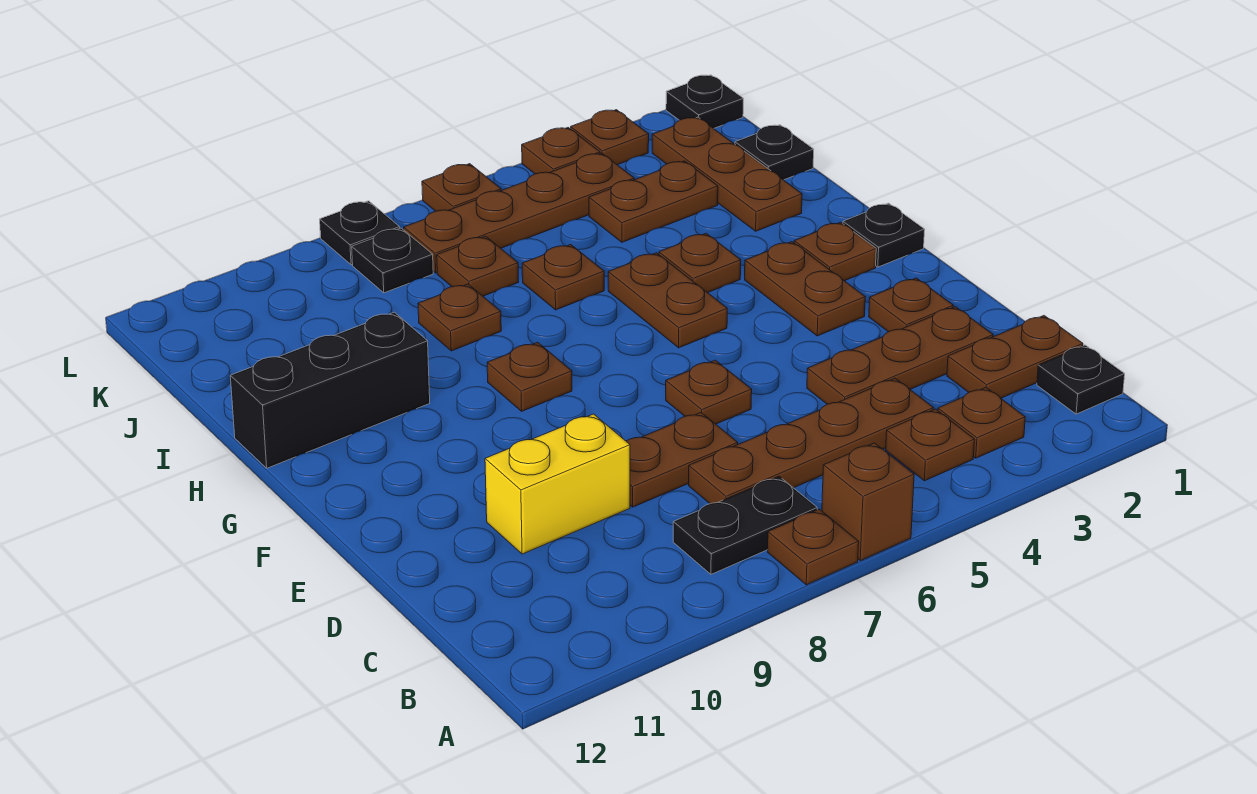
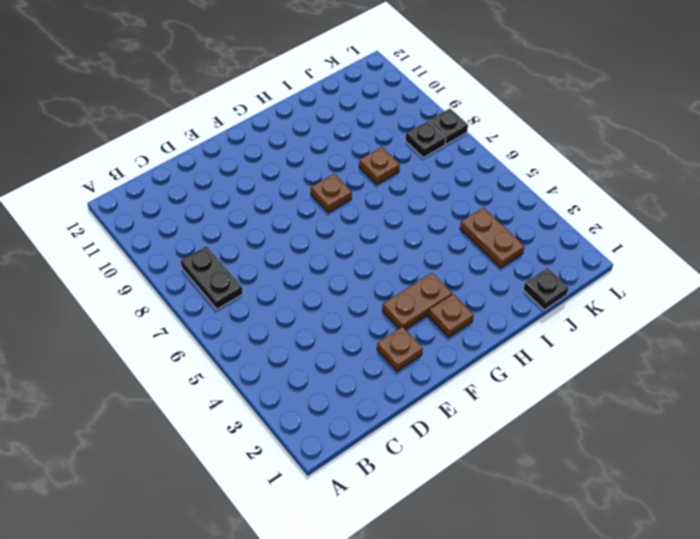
none -> brown 1x1 brick [822,443,914,561]
none -> brown 1x1 plate [768,509,859,585]
none -> black 1x1 plate [1037,345,1125,414]
none -> brown 1x1 plate [938,388,1025,458]

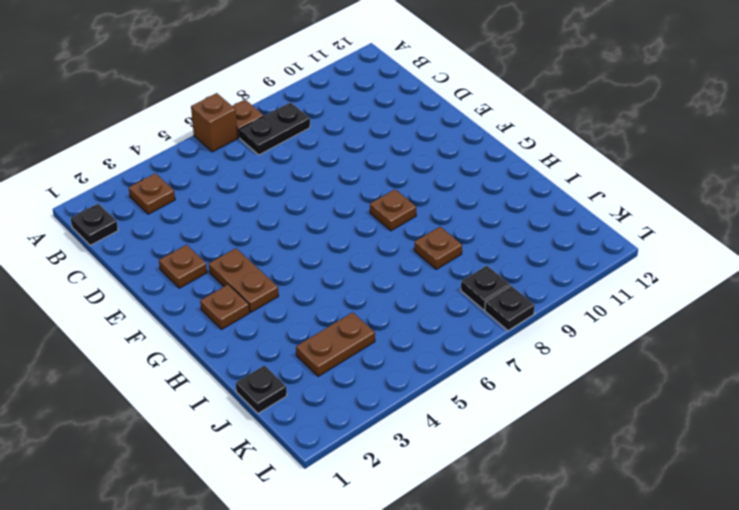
none -> brown 1x1 plate [886,409,975,481]
none -> brown 1x2 plate [947,316,1083,398]
none -> brown 1x4 plate [689,378,933,504]
none -> brown 1x3 plate [807,307,993,404]

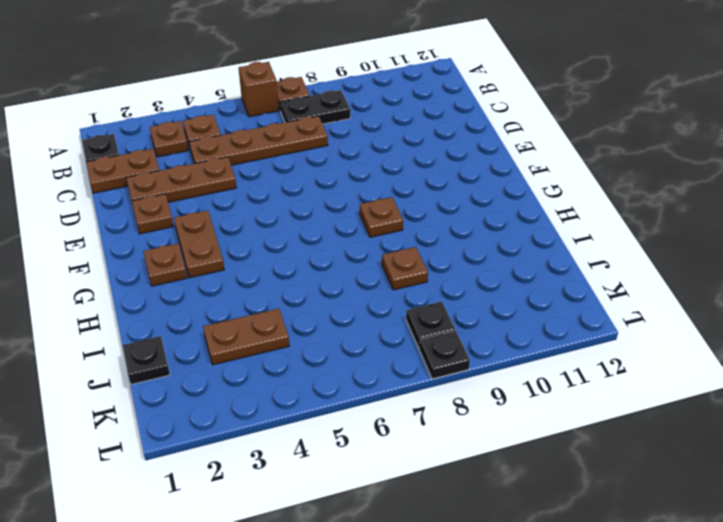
none -> brown 1x2 plate [626,413,738,507]
none -> yellow 1x2 brick [485,414,630,554]
none -> brown 1x1 plate [666,360,752,424]
none -> black 1x1 plate [843,203,925,267]

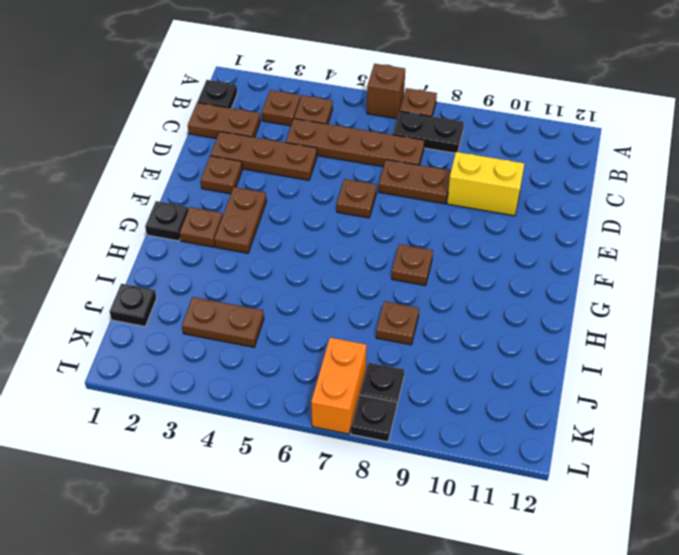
orange 1x2 brick [311,338,366,434] -> brown 1x4 plate [404,153,634,273]
none -> brown 1x2 plate [608,253,727,348]
none -> brown 1x1 plate [659,233,741,293]
none -> black 1x3 brick [230,312,430,468]
none -> brown 1x3 plate [652,117,802,231]

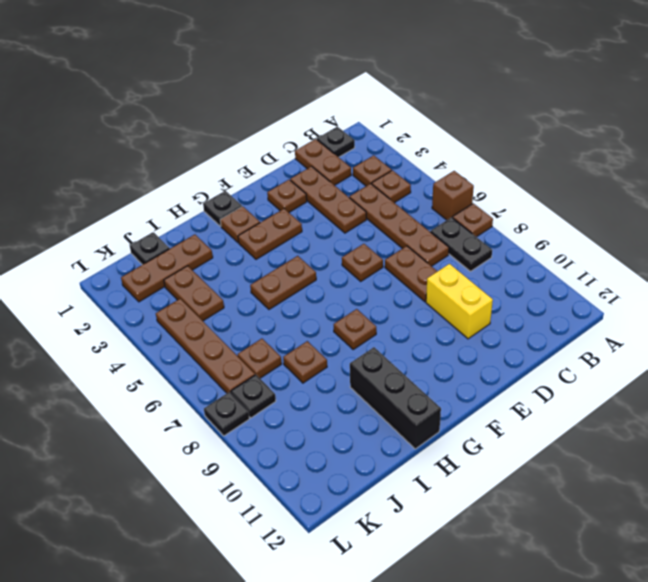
none -> brown 1x1 plate [659,233,741,293]
none -> brown 1x1 plate [522,245,604,310]
none -> black 1x1 plate [666,75,743,129]
none -> brown 1x1 plate [571,110,649,165]

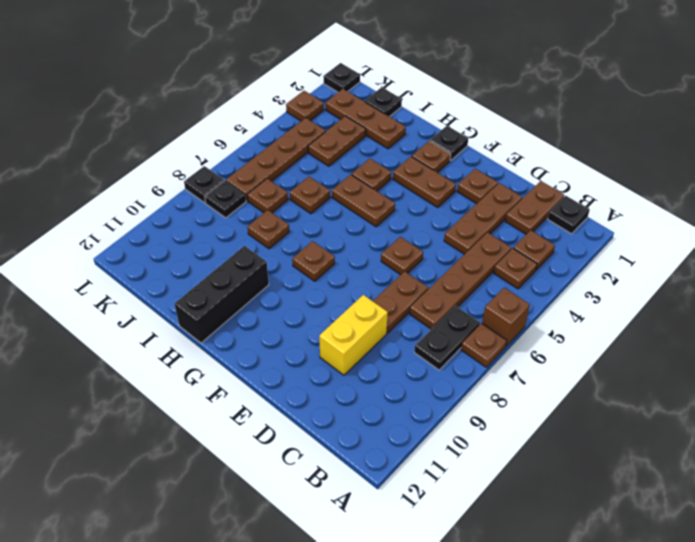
none -> brown 1x1 plate [522,128,600,174]
none -> brown 1x1 plate [422,164,501,211]

